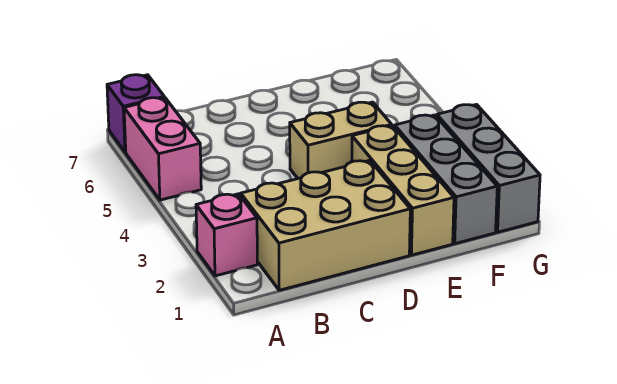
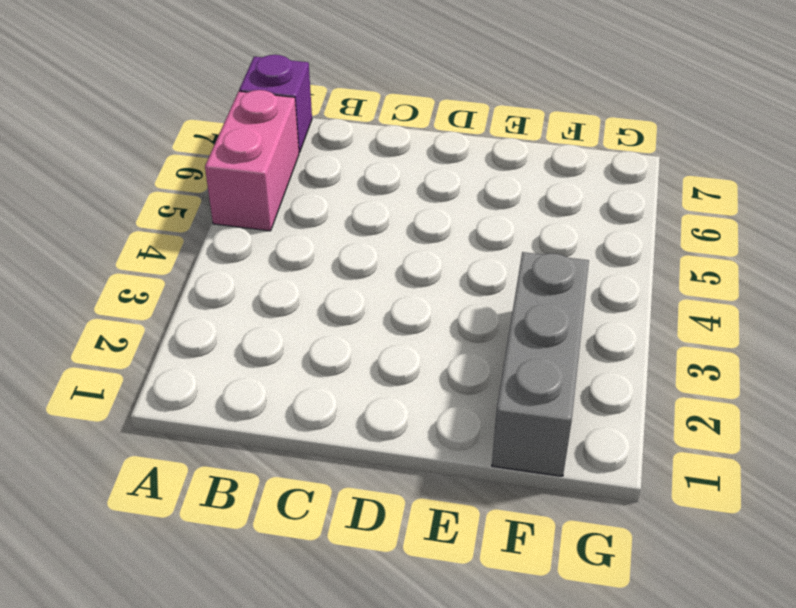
none -> pink 1x1 brick [196,194,257,276]
none -> tan 2x3 brick [241,160,410,290]

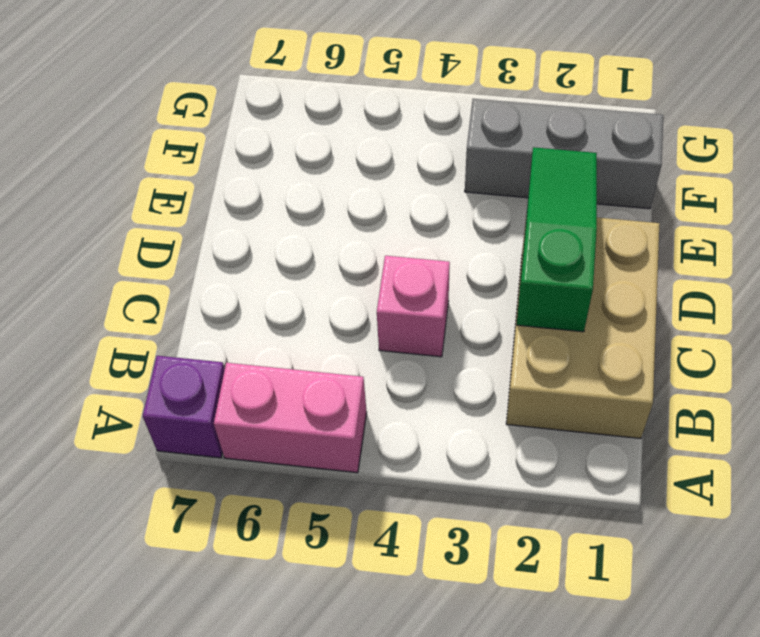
green 1x3 slope [517,147,597,332] -> none
pink 1x1 brick [377,256,450,357] -> pink 1x1 brick moved to [196,194,257,276]
none -> tan 1x2 brick [290,102,392,179]
none -> tan 1x3 brick [352,126,454,255]

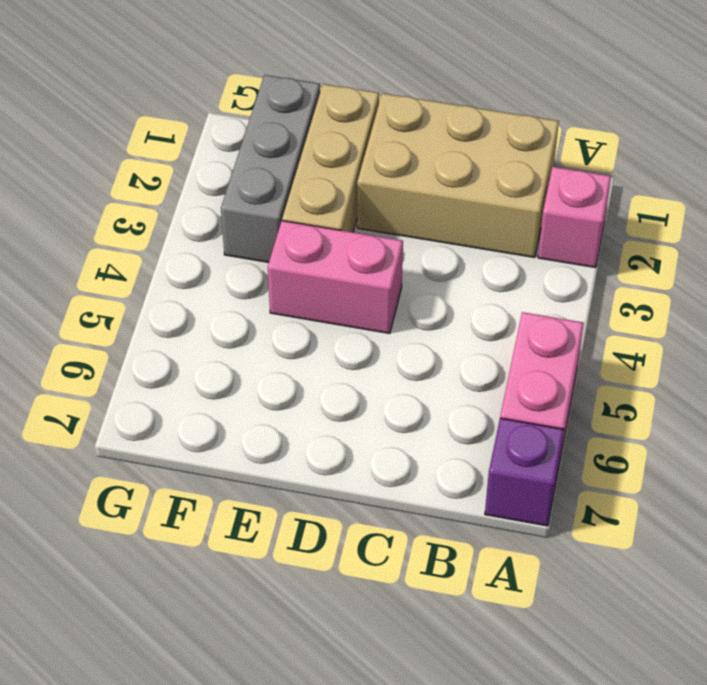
pink 1x2 brick [268,221,403,334] -> tan 1x2 brick [290,102,392,179]
none -> grey 1x3 brick [437,105,540,232]

